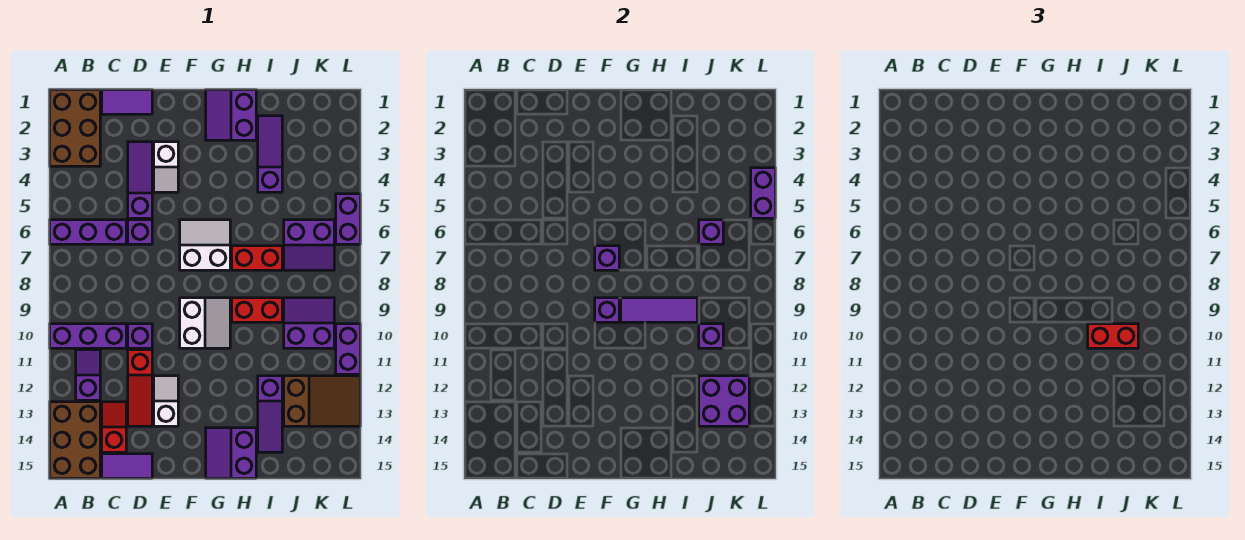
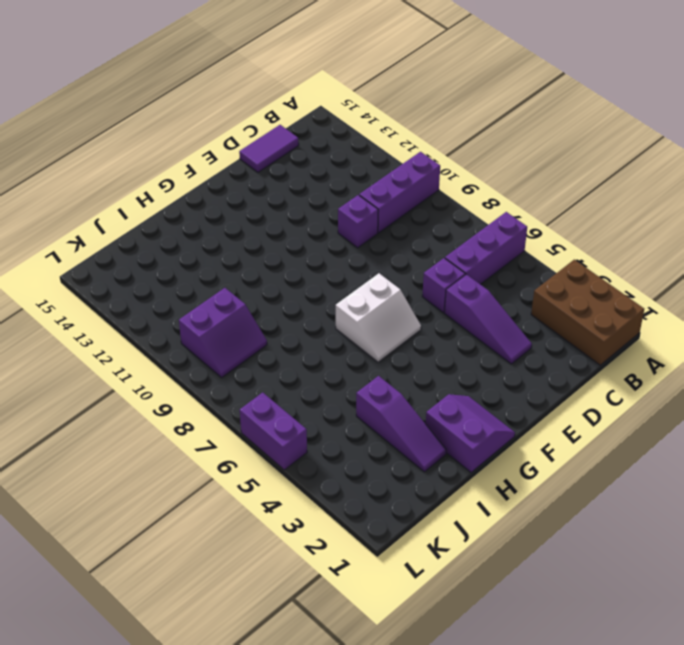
none -> brown 2x3 brick [50,402,100,478]
none -> purple 1x2 slope [76,350,100,400]
none -> purple 1x2 tile [102,90,152,114]
none -> red 1x2 slope [102,402,126,452]

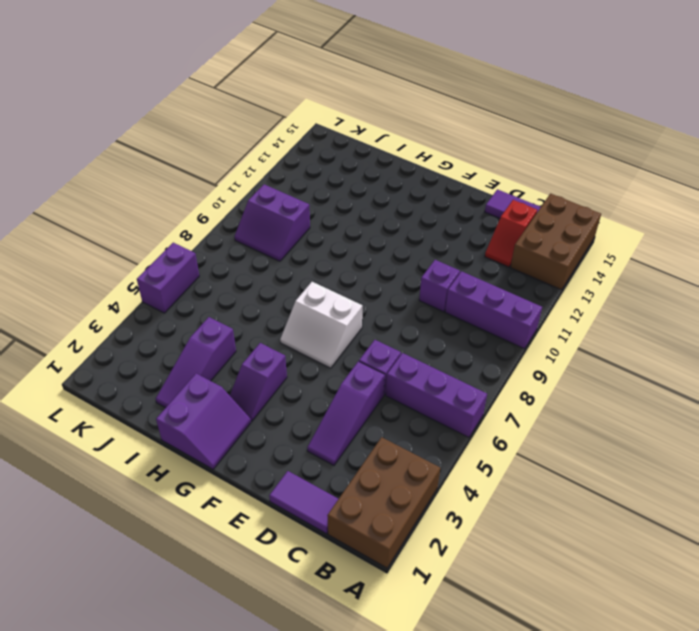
purple 1x2 slope [230,343,287,421] -> purple 1x2 slope moved to [76,350,100,400]
none -> red 1x3 slope [128,350,152,426]
none -> white 1x2 slope [154,142,178,192]
none -> white 1x2 slope [154,376,178,426]
none -> white 2x2 slope [180,298,230,348]

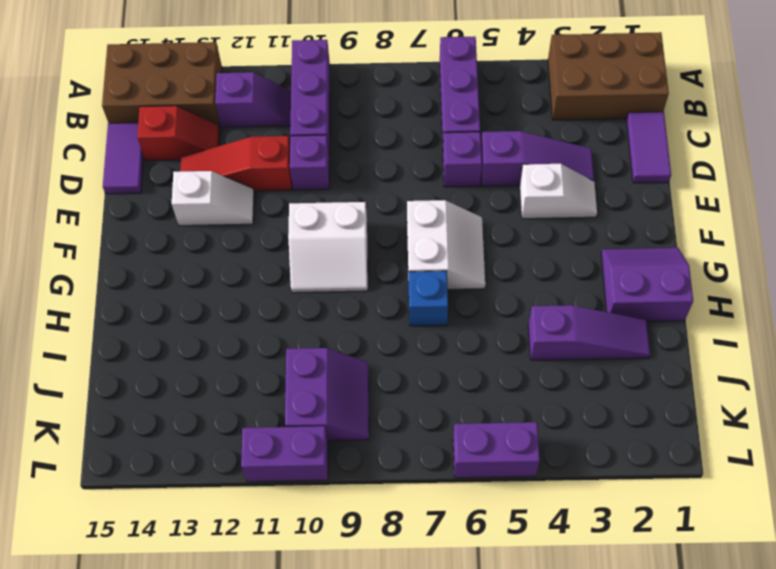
white 1x2 slope [520,164,597,219] -> white 1x2 slope turned to [154,142,178,192]
blue 1x1 brick [409,271,448,326] -> red 1x2 brick [232,246,282,270]
none -> purple 2x2 slope [206,428,256,478]
none -> red 1x2 brick [232,298,282,322]
none -> purple 1x3 slope [258,376,282,452]
none -> purple 2x2 slope [284,220,334,270]

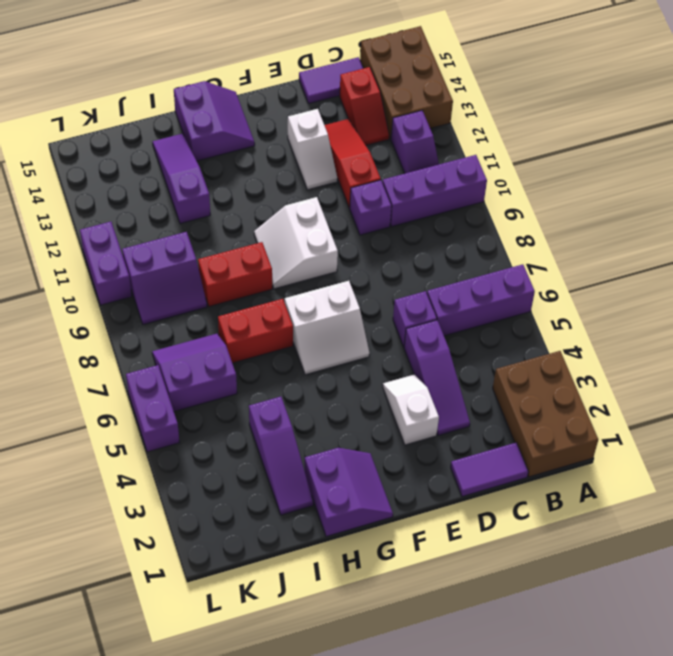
none -> brown 2x3 slope [284,376,360,426]
none -> purple 1x1 brick [595,246,619,270]
none -> purple 1x1 brick [595,298,619,322]
none -> purple 1x3 tile [621,298,697,322]

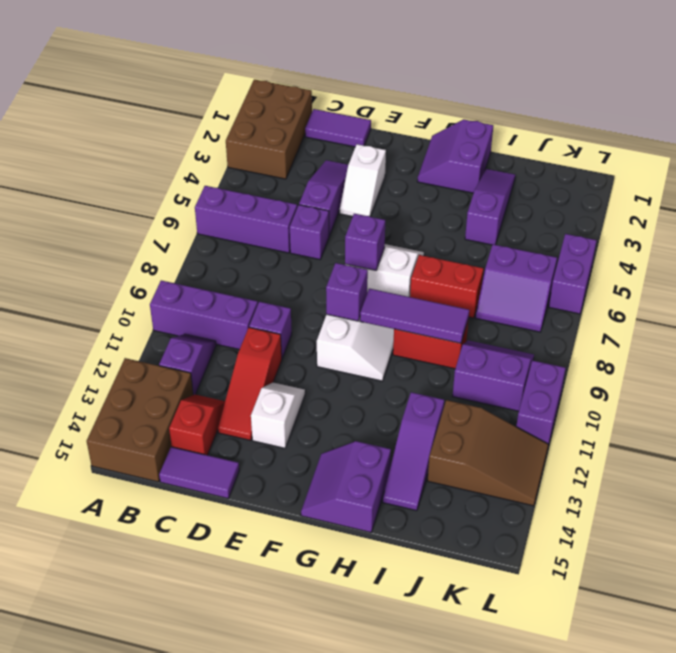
none -> purple 1x1 brick [699,220,723,244]
none -> purple 1x1 brick [699,324,723,348]
none -> purple 2x2 brick [699,376,749,426]
none -> purple 1x2 brick [751,168,775,218]

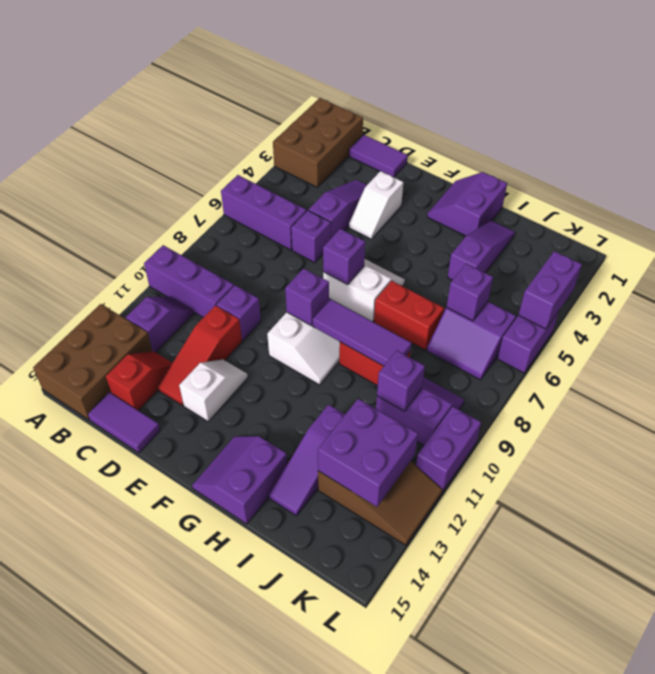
none -> red 1x2 brick [1088,324,1138,348]

